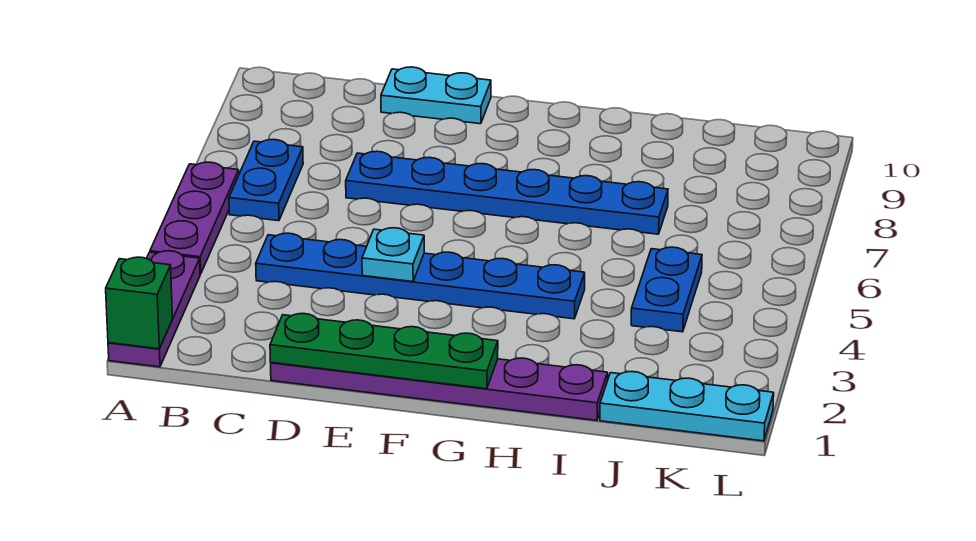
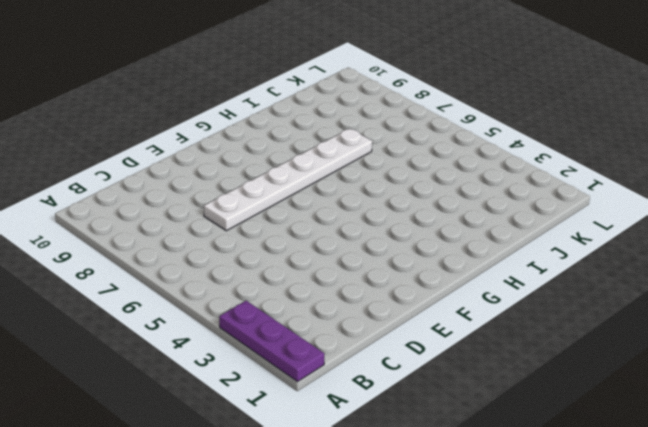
white 1x6 plate [204,128,372,231] -> blue 1x6 plate [346,151,668,234]
none -> purple 1x3 plate [150,162,239,274]
none -> blue 1x2 plate [229,140,303,221]
none -> blue 1x6 plate [256,233,585,319]

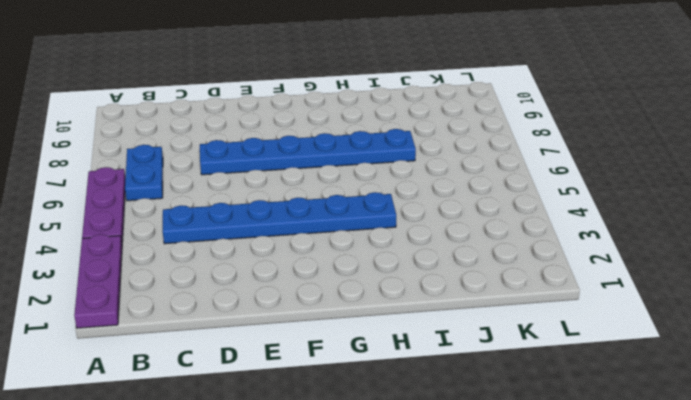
none -> purple 1x6 plate [271,358,608,420]
none -> cyan 1x2 plate [381,67,491,124]
none -> cyan 1x3 plate [600,372,774,441]

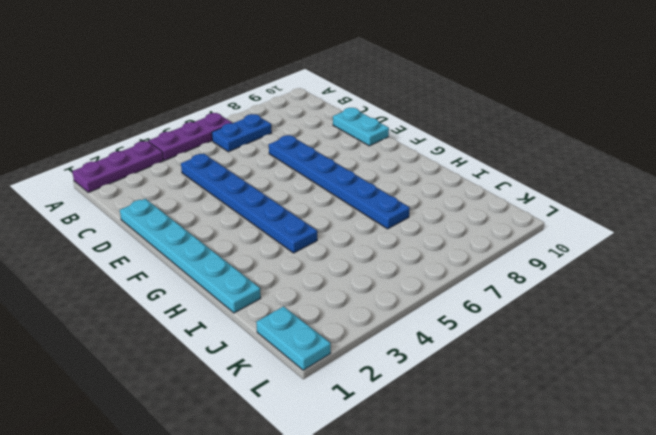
cyan 1x6 plate [120,199,261,313] -> purple 1x6 plate [271,358,608,420]
cyan 1x2 plate [256,306,331,370] -> cyan 1x3 plate [600,372,774,441]
none -> blue 1x2 plate [631,247,702,332]
none -> green 1x1 brick [106,257,173,349]
none -> green 1x4 plate [270,313,498,389]

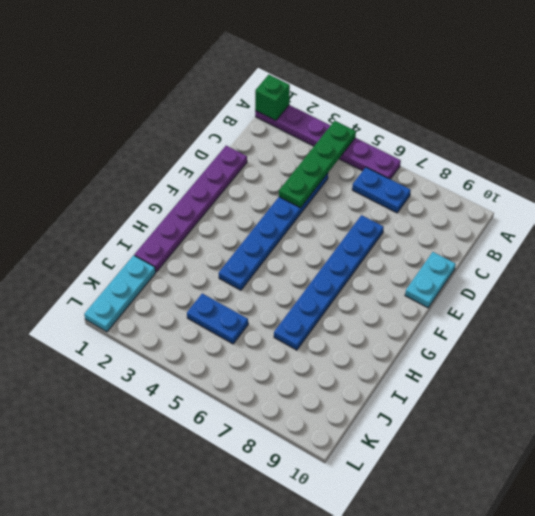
green 1x4 plate [279,121,356,208] -> green 1x4 plate moved to [270,313,498,389]
none -> cyan 1x1 plate [362,228,424,282]

